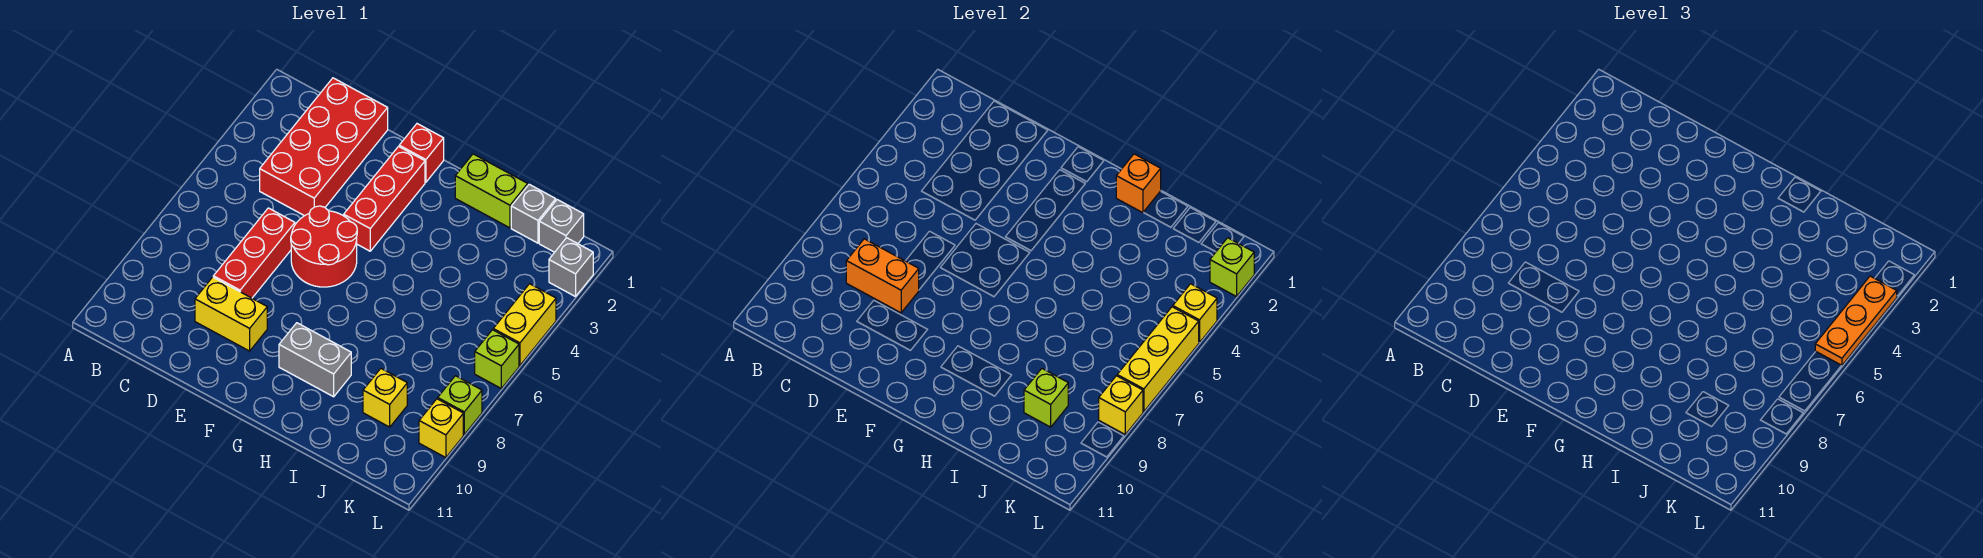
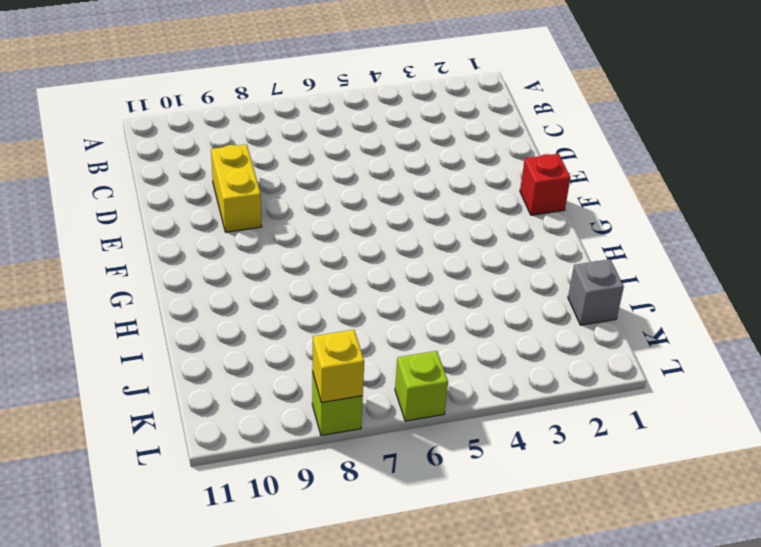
none -> red 2x4 brick [260,78,388,216]
none -> red 1x3 brick [213,208,295,298]
none -> red 2x2 round brick [291,206,357,287]

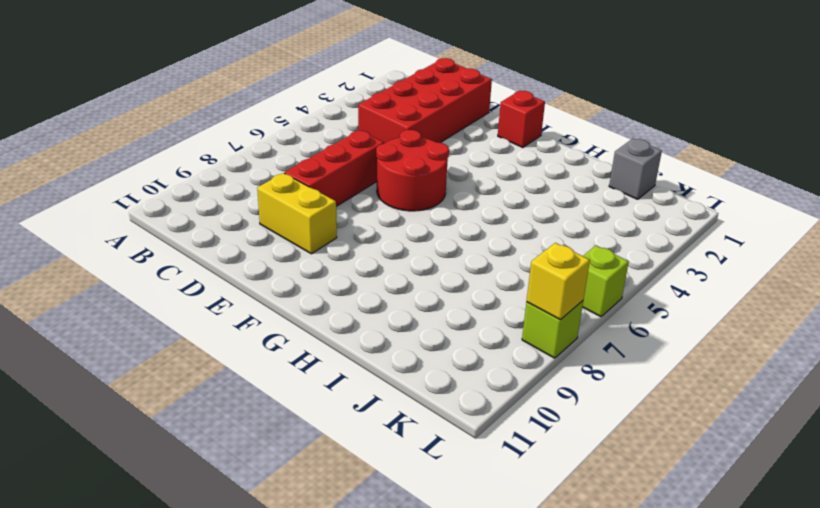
none -> red 1x3 brick [344,147,425,251]
none -> grey 1x2 brick [279,323,351,397]
none -> lime 1x2 brick [455,154,528,228]

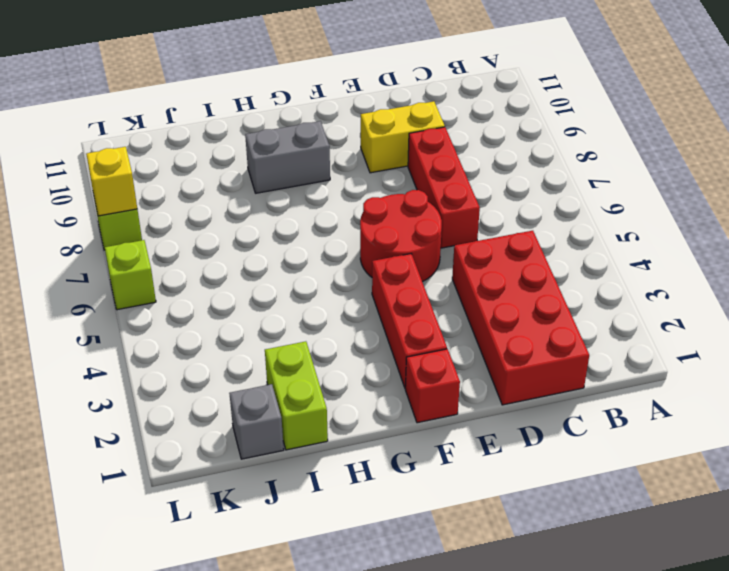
lime 1x2 brick [265,341,328,450] -> lime 1x2 brick turned to [455,154,528,228]
none -> yellow 1x1 brick [363,369,407,427]
none -> grey 1x1 brick [539,200,584,252]
none -> grey 1x1 brick [549,238,593,297]

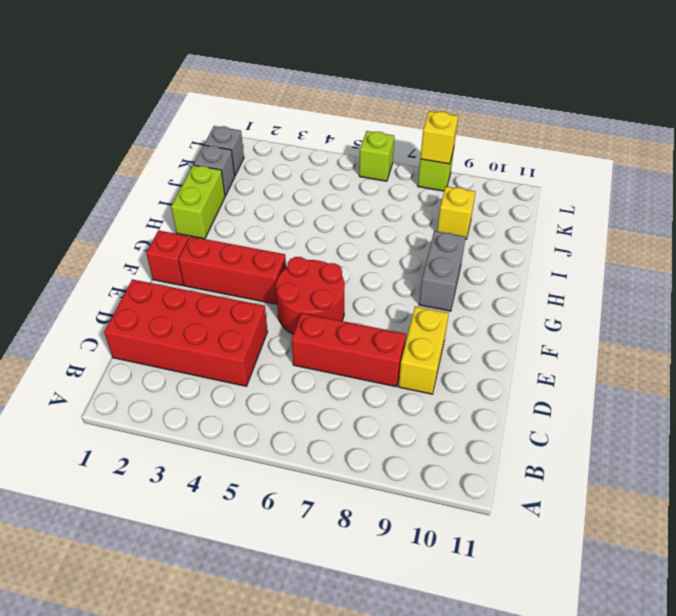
none -> grey 1x1 brick [549,238,593,297]
none -> yellow 1x2 brick [493,284,556,366]
none -> yellow 1x1 brick [419,399,463,458]

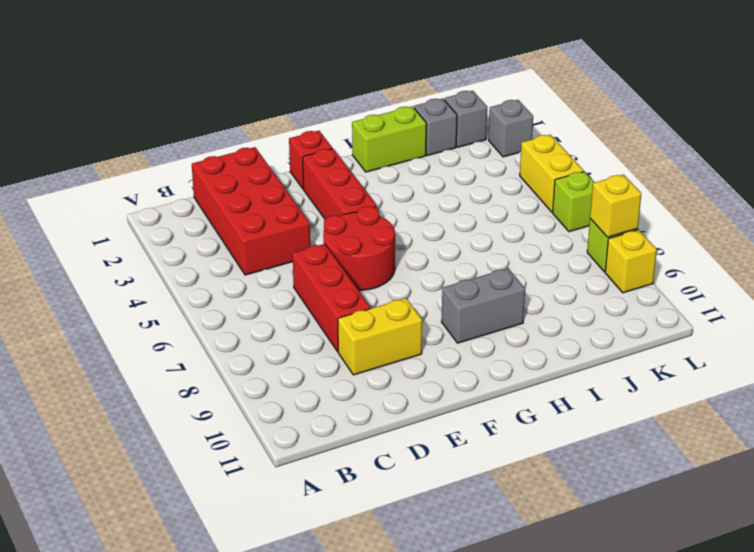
none -> yellow 1x1 brick [363,369,407,427]
none -> orange 1x2 brick [846,239,919,313]
none -> orange 1x1 brick [1116,154,1161,213]

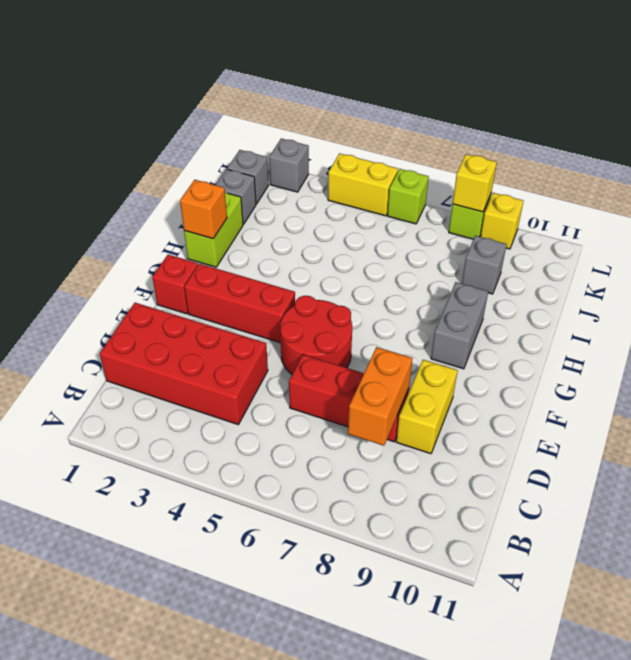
grey 1x1 brick [462,236,507,294] -> yellow 1x1 brick [363,369,407,427]
none -> lime 1x1 brick [1024,369,1068,427]
none -> lime 1x1 brick [1210,238,1254,297]
none -> yellow 1x1 brick [1173,284,1217,343]

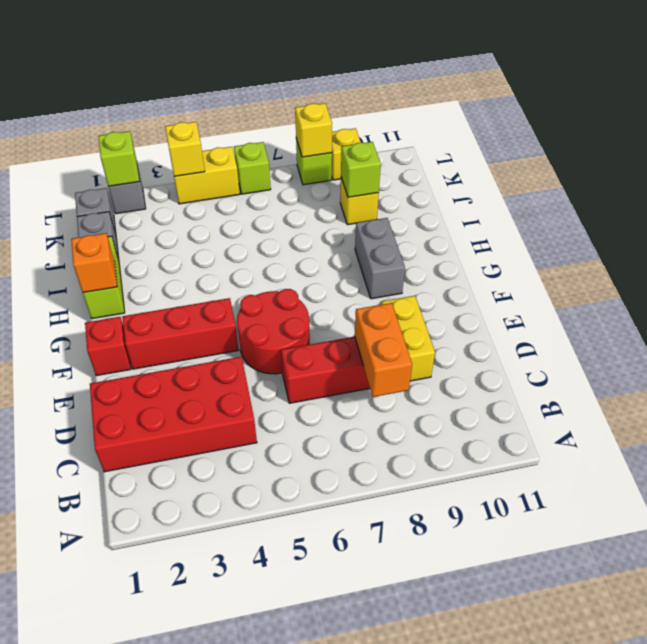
none -> yellow 1x3 brick [1117,307,1199,412]
none -> orange 1x3 plate [1815,276,1897,366]

